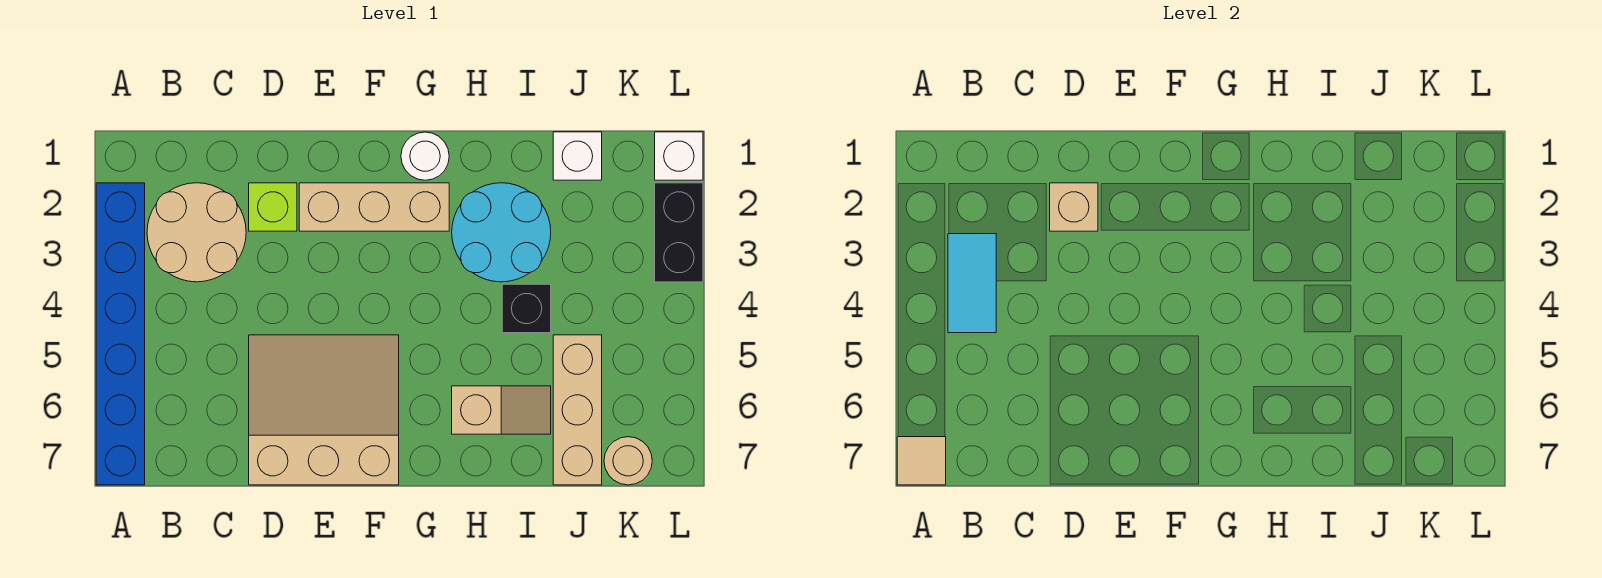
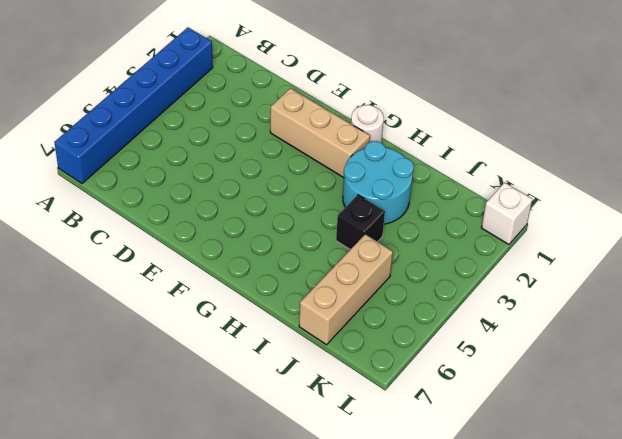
none -> tan 2x2 round brick [147,183,246,282]
none -> lime 1x1 brick [249,183,297,231]
none -> tan 3x3 slope [249,335,399,485]

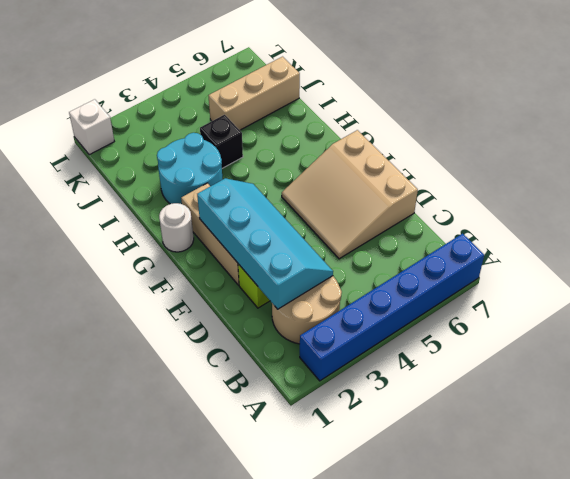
cyan 2x4 slope [197,178,333,309] -> tan 1x1 brick [1050,183,1098,231]
none -> tan 1x2 slope [452,386,551,434]
none -> white 1x1 brick [553,132,602,180]
none -> tan 1x1 round brick [604,437,652,485]

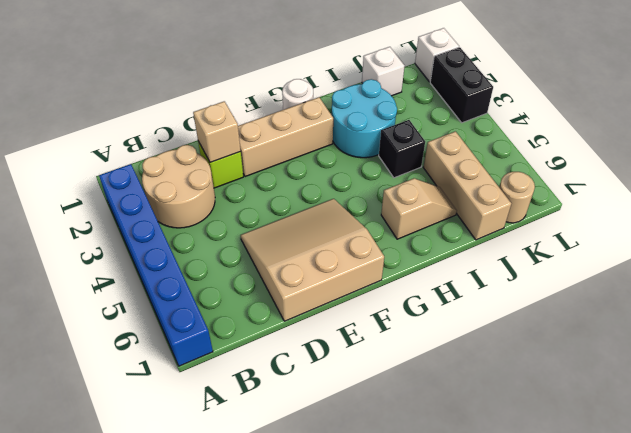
none -> tan 1x1 tile [897,437,946,485]
none -> cyan 1x2 tile [948,234,996,333]

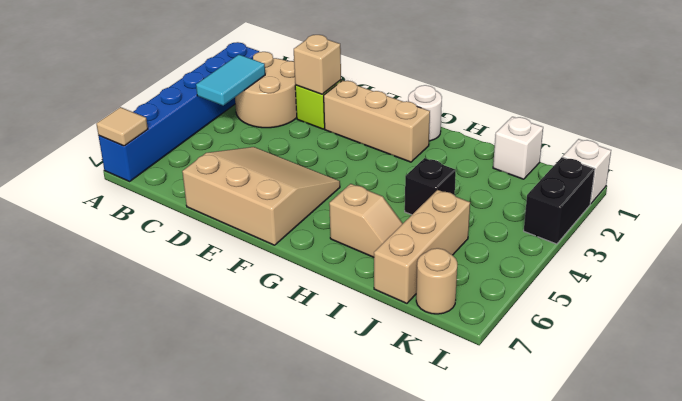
none -> cyan 2x2 round brick [452,183,551,282]

